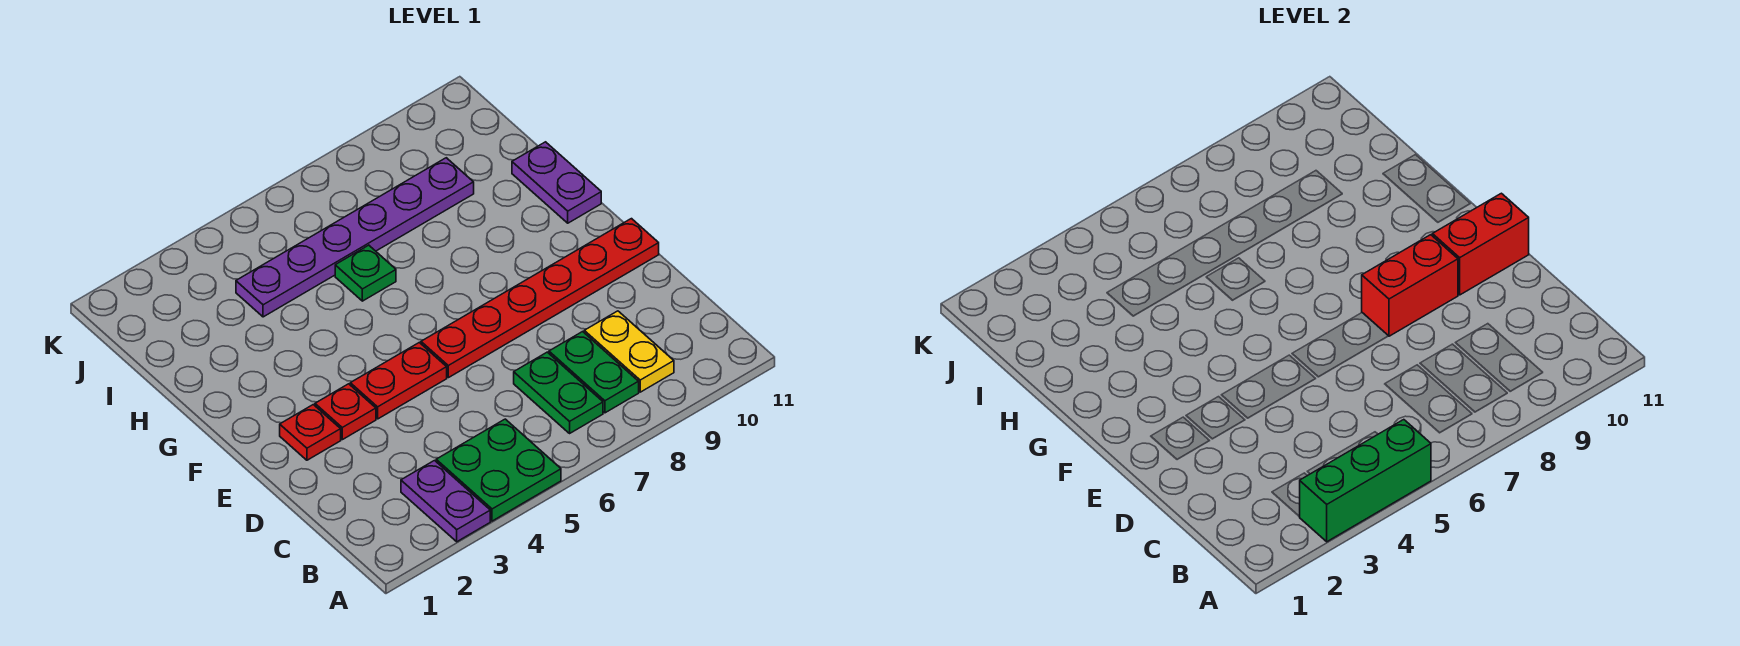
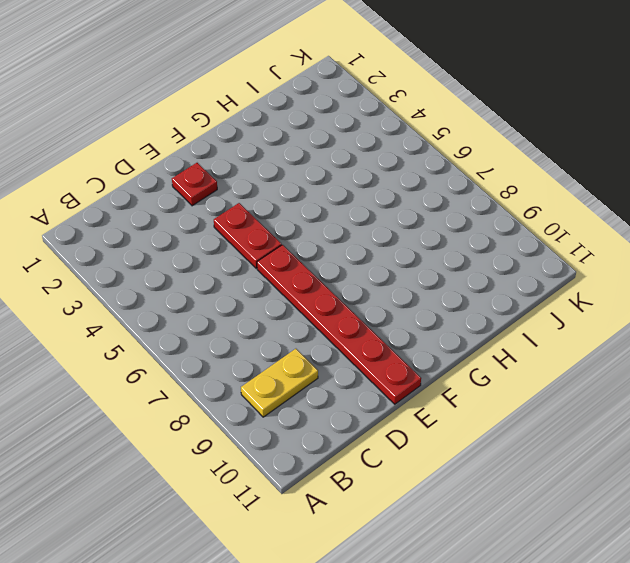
none -> purple 1x2 plate [401,461,490,542]
none -> green 2x2 plate [436,419,561,521]
none -> green 1x2 plate [514,352,603,433]

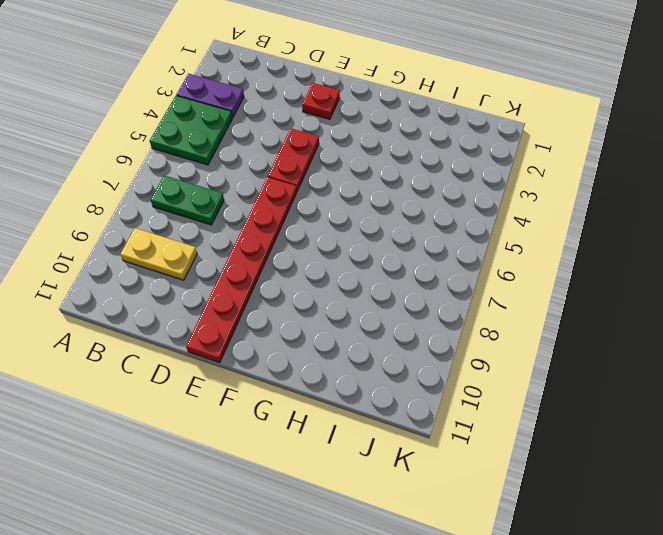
none -> green 1x2 plate [549,332,639,413]
none -> red 1x1 plate [315,384,376,440]
none -> purple 1x2 plate [512,142,601,223]

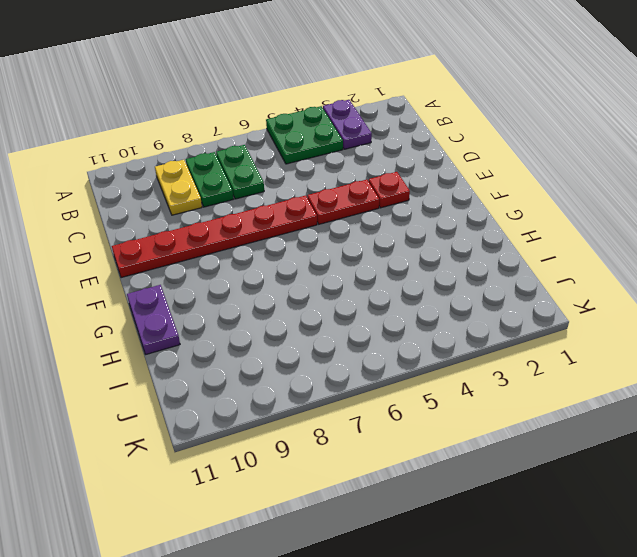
none -> red 1x1 plate [280,405,341,460]
none -> green 1x1 plate [335,245,396,301]
none -> purple 1x6 plate [236,158,474,317]

